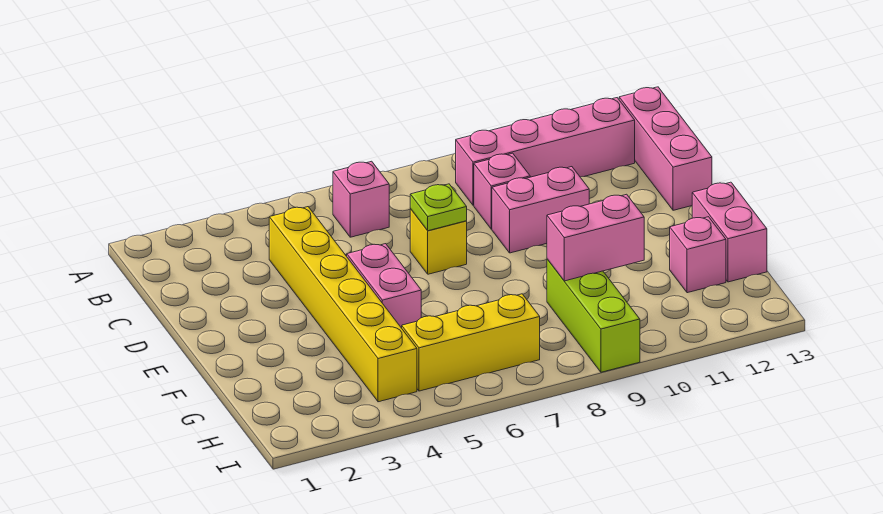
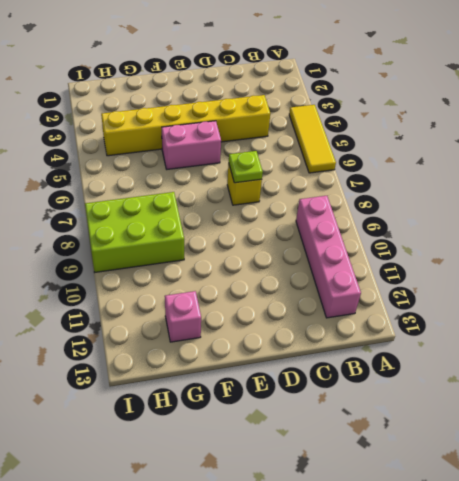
yellow 1x3 tile [289,105,336,173] -> none
lime 2x3 brick [85,192,184,272] -> lime 1x3 brick [547,259,640,372]
none -> pink 1x1 brick [333,161,389,237]
none -> pink 1x3 brick [619,87,712,210]
none -> pink 1x1 brick [474,153,530,229]

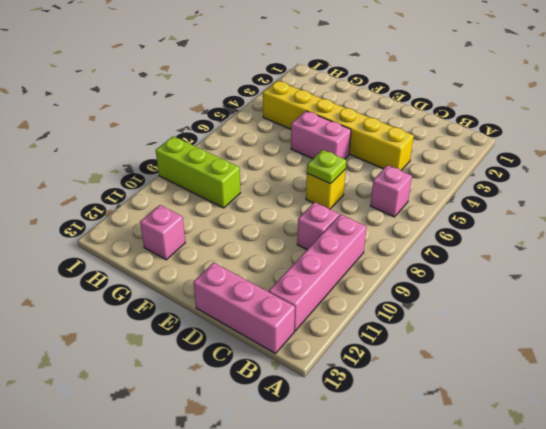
none -> pink 1x2 brick [492,167,589,253]
none -> pink 1x2 brick [692,182,767,282]
none -> yellow 1x3 brick [402,294,540,391]

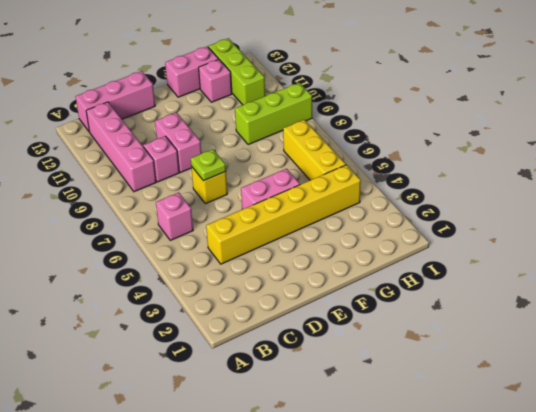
lime 1x3 brick [208,38,265,105] -> none
none -> pink 1x2 brick [547,194,644,281]

